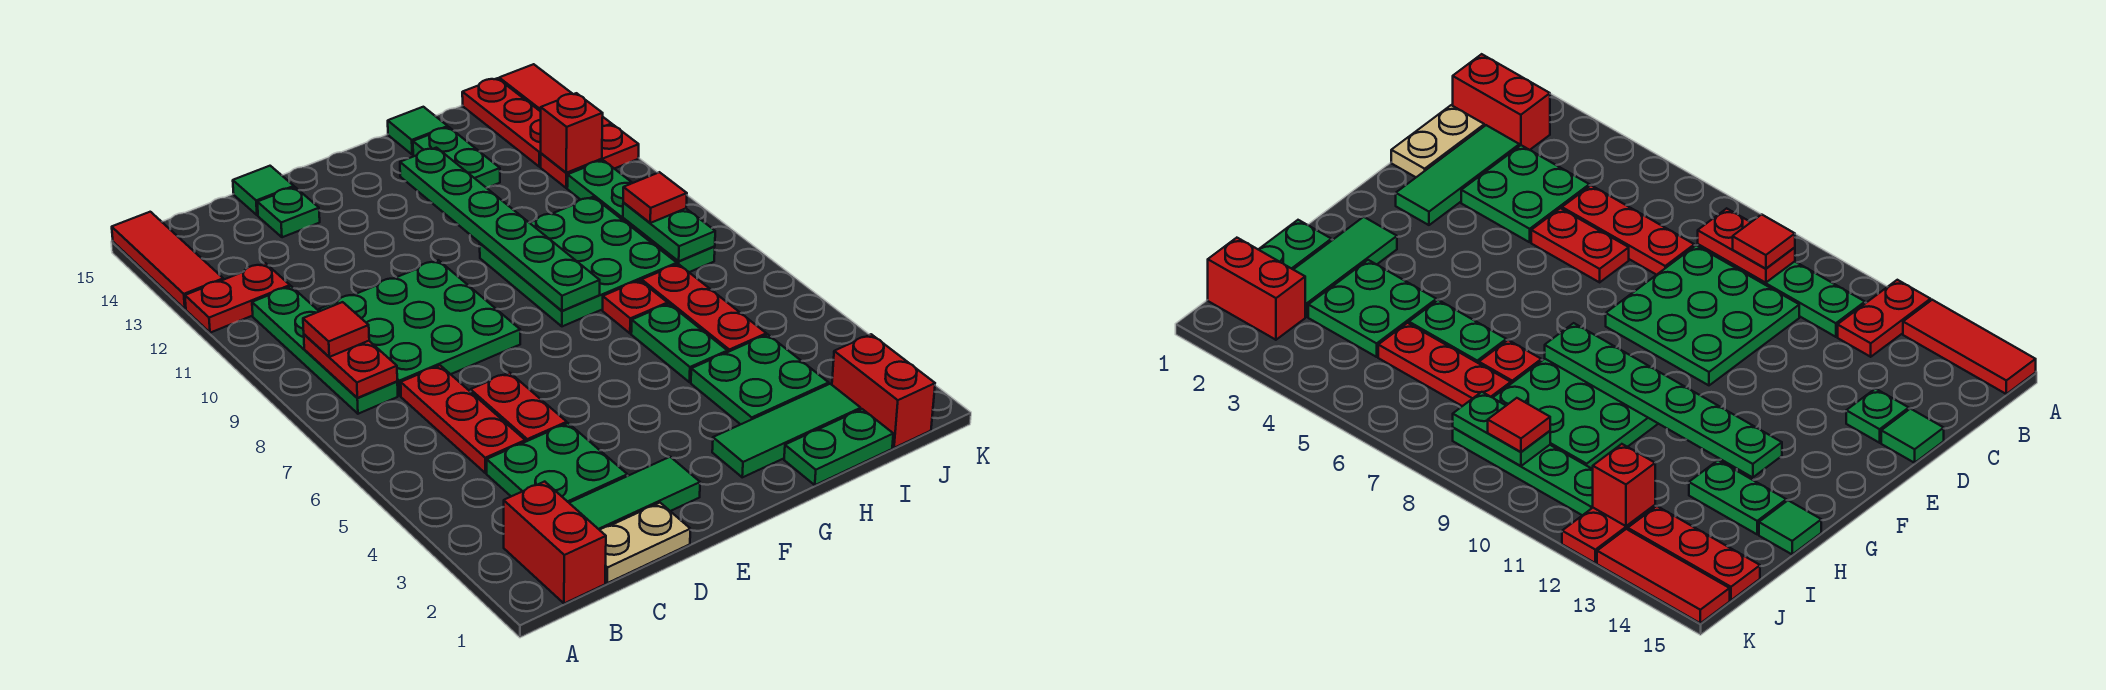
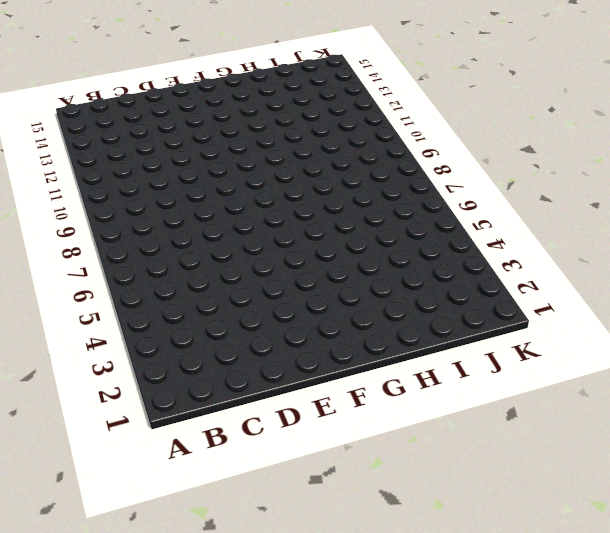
none -> red 1x2 plate [185,263,290,333]
none -> red 1x3 tile [112,212,223,309]
none -> red 1x2 brick [504,482,606,603]
none -> green 1x4 plate [252,286,398,414]

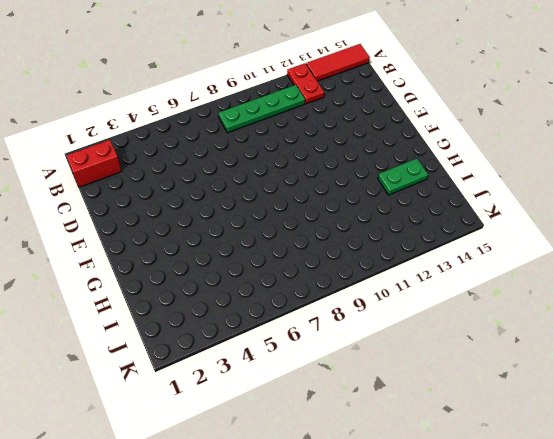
none -> tan 1x2 plate [600,503,690,583]
none -> green 1x3 tile [570,457,700,530]
none -> green 2x2 plate [487,423,627,503]
none -> red 1x3 plate [401,365,525,473]

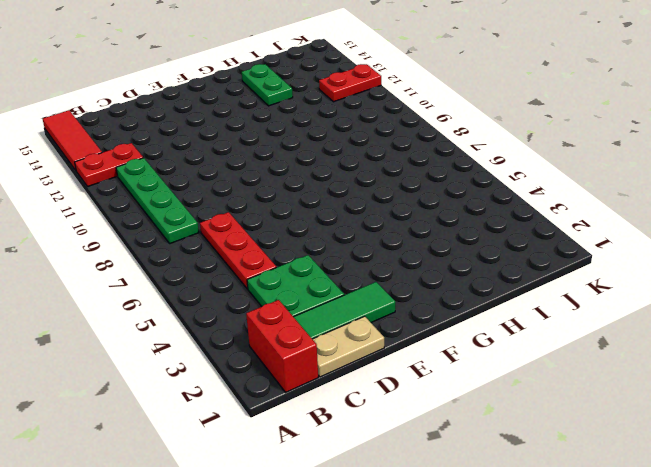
none -> green 3x3 plate [319,260,520,396]
none -> red 1x2 plate [470,373,567,442]
none -> green 1x1 plate [257,187,320,237]
none -> green 1x1 tile [233,166,294,215]

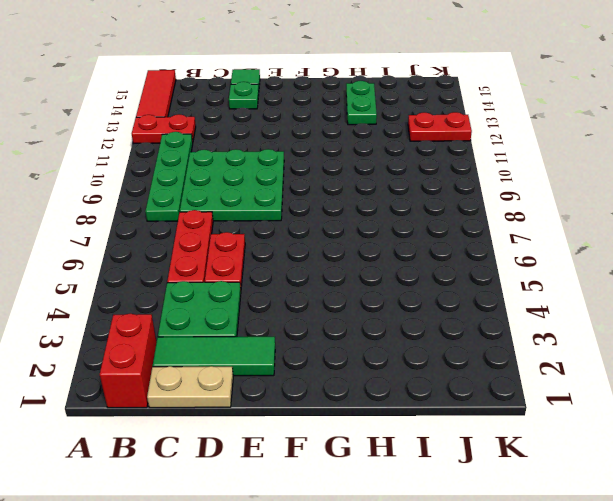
none -> green 1x3 tile [712,384,861,477]
none -> green 3x3 plate [480,197,677,326]
none -> green 1x2 plate [784,409,893,485]
none -> green 2x2 plate [691,335,829,424]

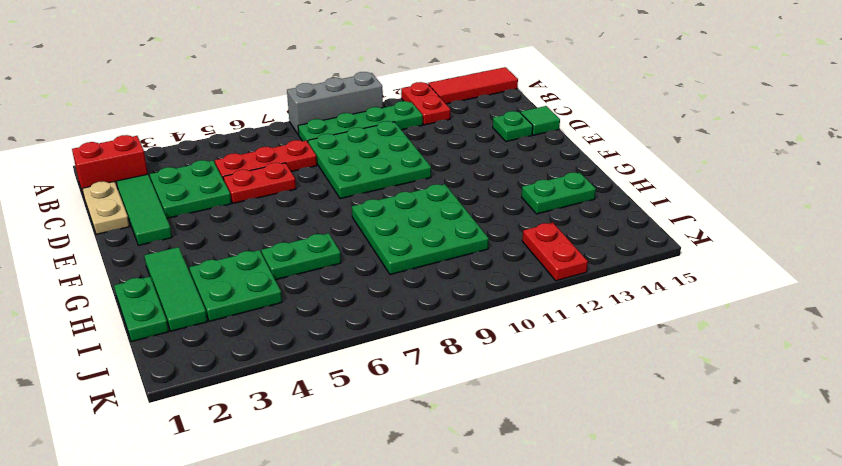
grey 1x3 brick [287,72,383,135] -> none
none -> red 1x1 plate [603,280,668,333]
none -> green 1x1 tile [388,107,448,155]
none -> red 1x3 plate [642,264,766,352]
none -> red 1x2 brick [832,334,935,448]

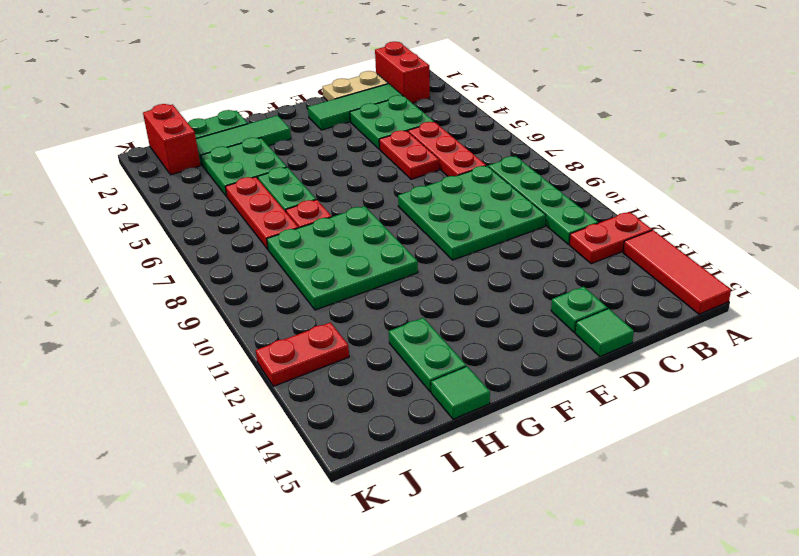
none -> green 1x4 plate [567,160,715,272]
none -> red 1x3 plate [462,78,541,167]
none -> red 1x3 tile [499,64,612,126]
none -> red 1x2 plate [304,334,397,398]

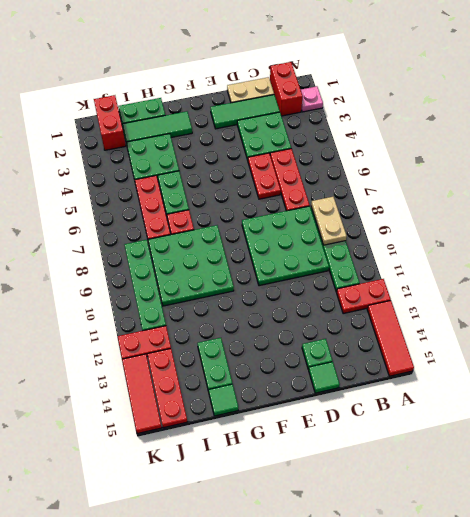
pink 1x1 plate [301,86,323,112] -> none
tan 1x2 plate [311,197,347,245] -> red 1x2 plate [304,334,397,398]
none -> green 1x6 plate [400,148,600,311]
none -> green 1x2 plate [623,203,715,261]
none -> red 1x1 brick [541,93,603,173]
none -> red 1x1 tile [303,302,369,357]

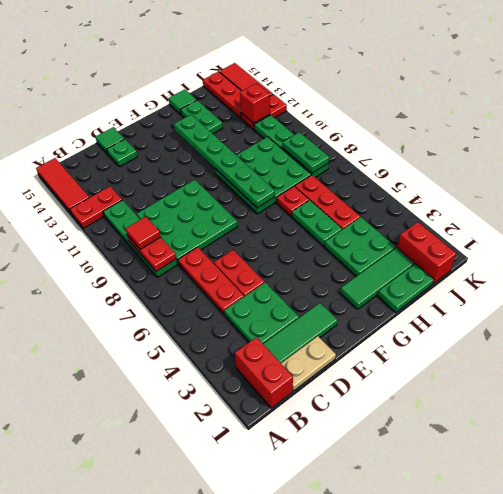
none -> red 1x1 tile [623,172,687,223]

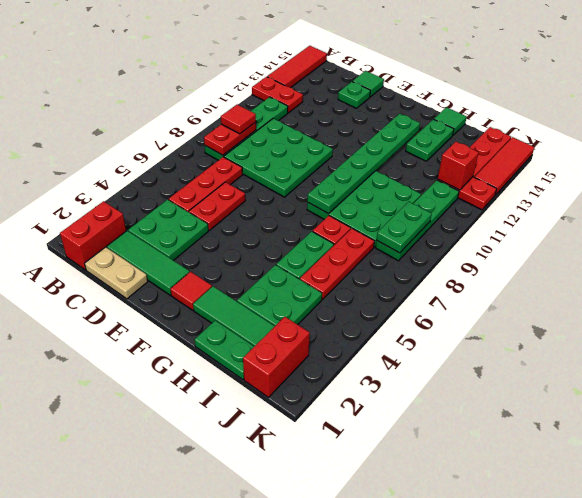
red 1x1 tile [170,272,212,310] -> red 1x1 tile moved to [623,172,687,223]

